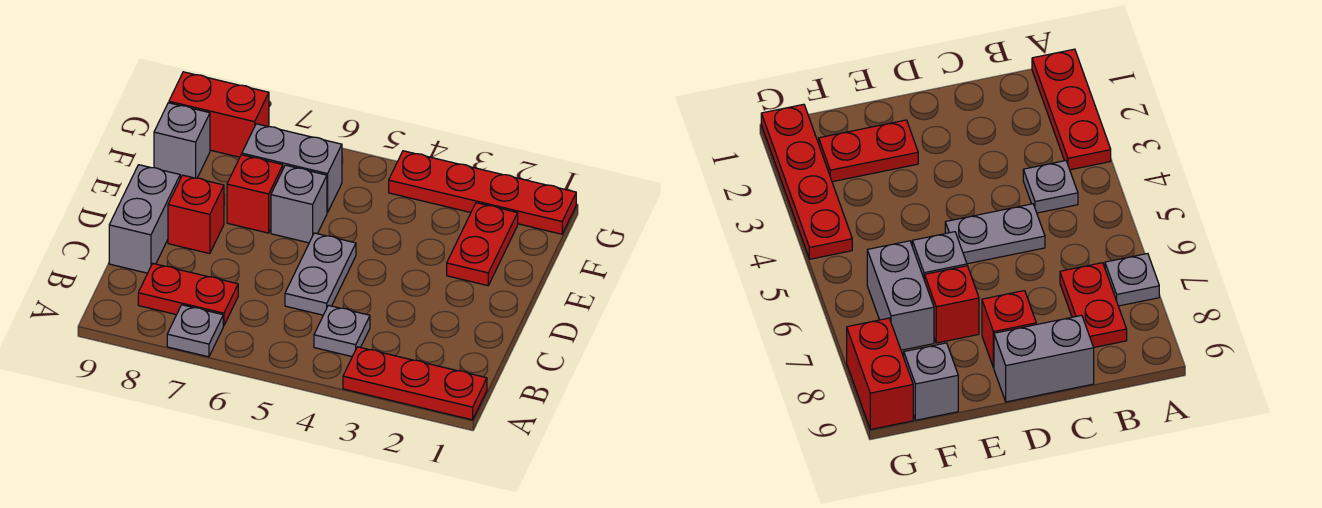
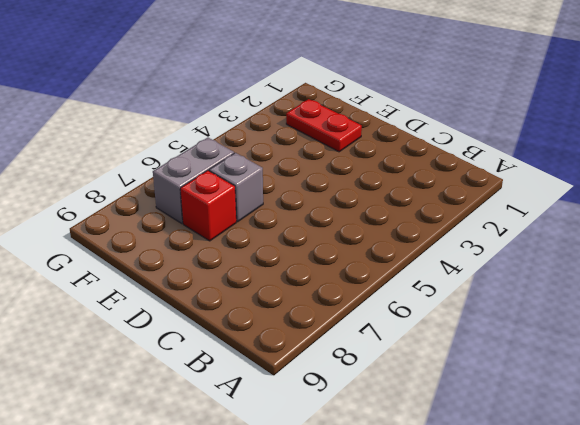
none -> red 1x3 plate [343,347,487,420]
none -> grey 1x1 plate [167,305,223,357]
none -> grey 1x1 plate [314,305,370,357]

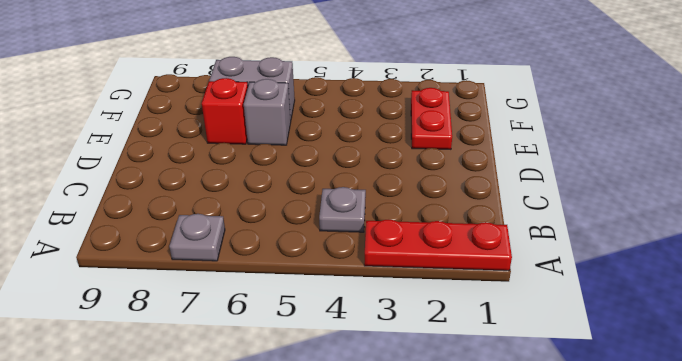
none -> red 1x2 plate [138,264,238,326]
none -> grey 1x2 plate [285,233,356,315]
none -> grey 1x2 brick [109,165,180,273]

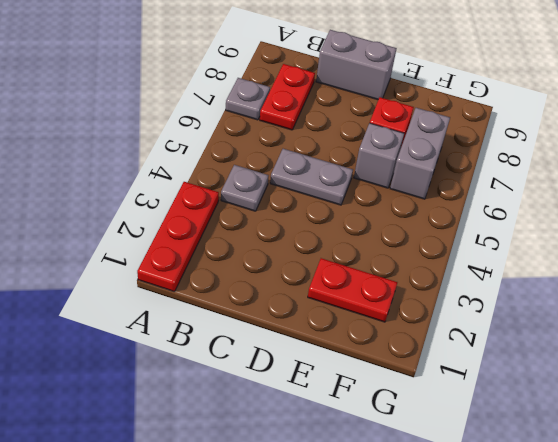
none -> red 1x1 brick [168,175,224,254]
none -> grey 1x1 brick [154,103,210,178]
none -> red 1x4 plate [389,151,576,234]

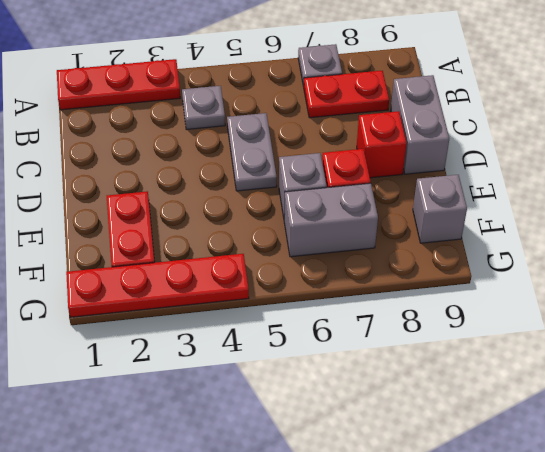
none -> red 1x2 brick [169,72,269,157]

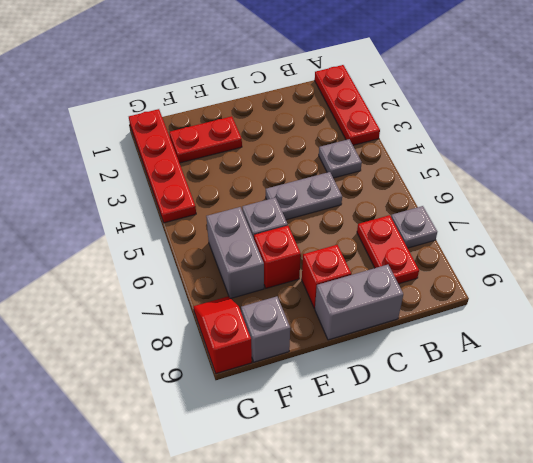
red 1x2 slope [193,296,252,374] -> red 1x2 brick [169,72,269,157]

